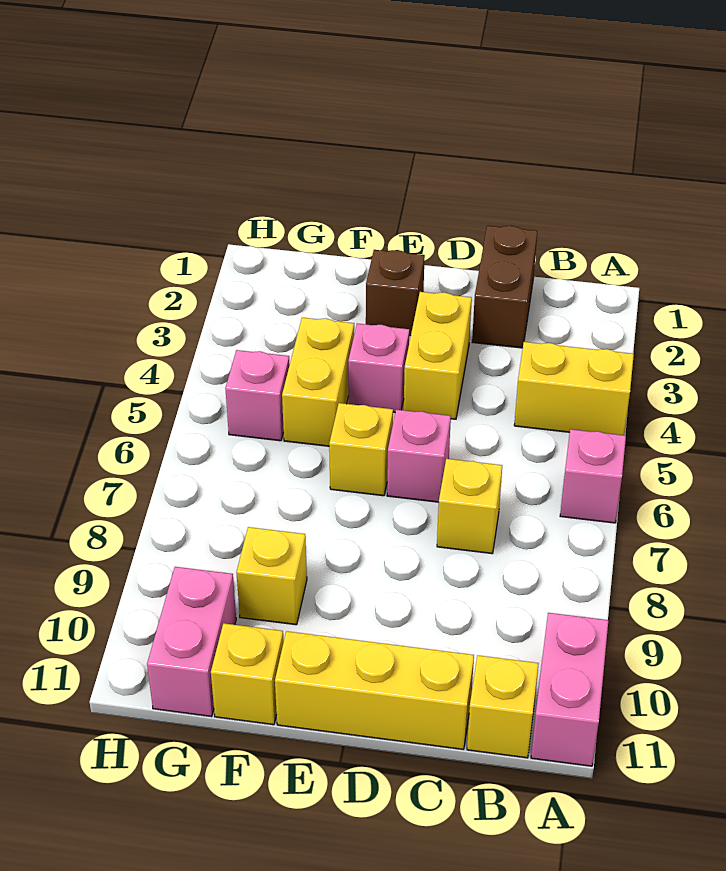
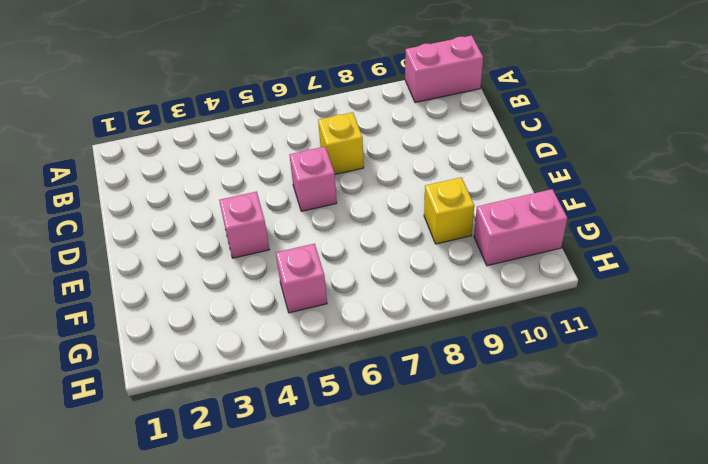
none -> yellow 1x2 brick [514,342,634,435]
none -> pink 1x1 brick [560,429,626,523]
none -> yellow 1x1 brick [467,655,539,758]

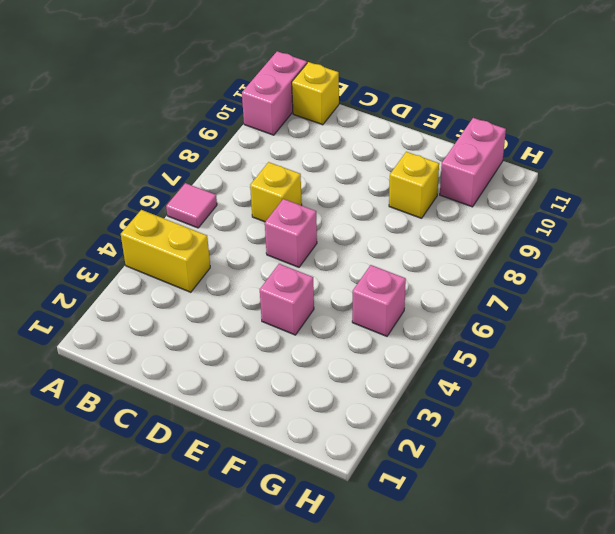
pink 1x1 tile [166,183,217,228] -> pink 1x1 brick [560,429,626,523]
none -> brown 1x2 brick [472,226,537,348]
none -> yellow 1x3 brick [275,631,474,749]
none -> yellow 1x2 brick [404,292,472,419]

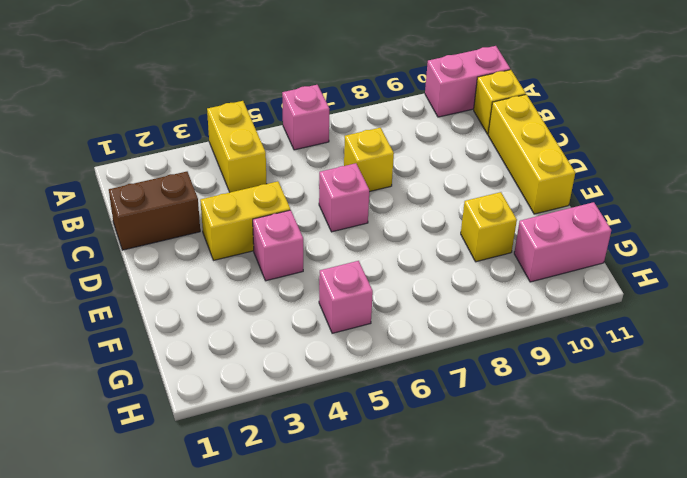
none -> brown 1x1 brick [366,250,425,336]
none -> yellow 1x1 brick [329,403,393,496]
none -> yellow 1x2 brick [282,318,354,446]

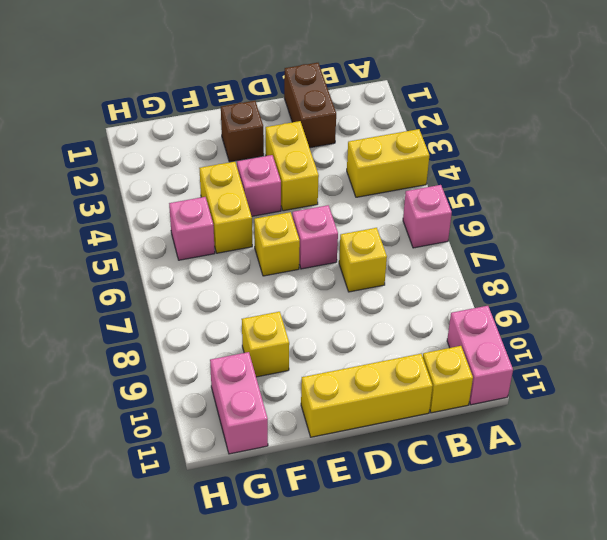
none -> yellow 1x1 brick [211,623,284,725]

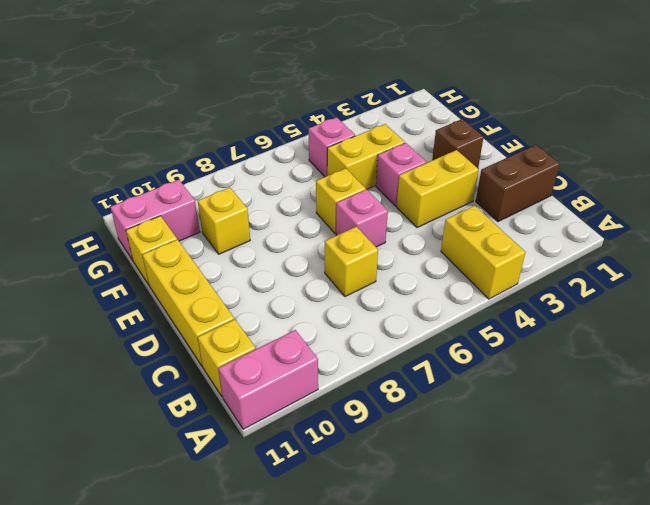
none -> pink 1x1 brick [560,429,626,523]

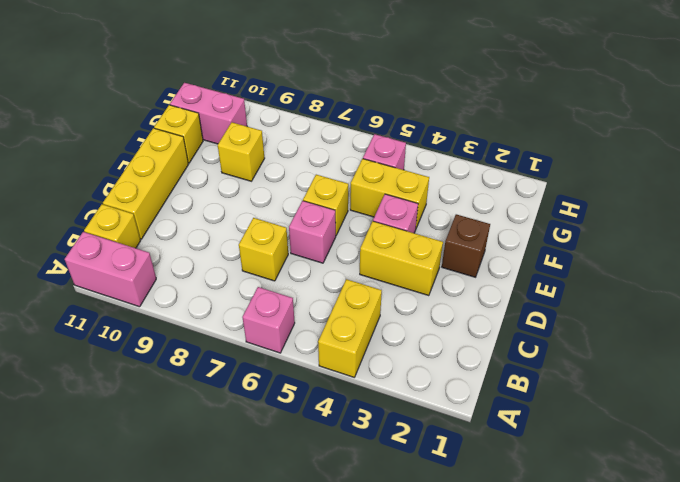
none -> brown 1x2 brick [472,226,537,348]

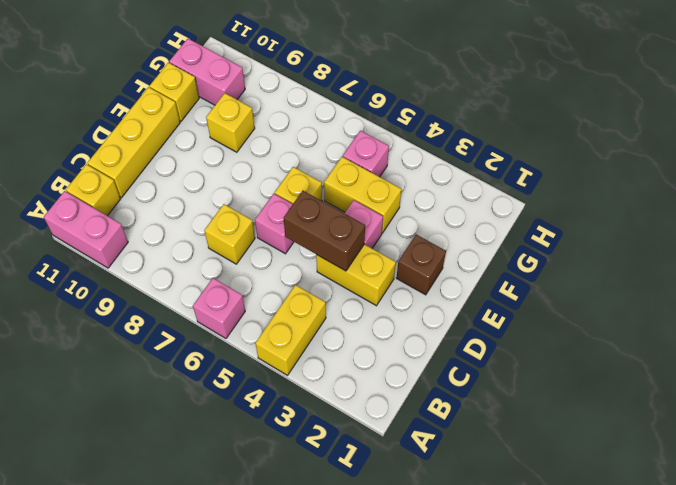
brown 1x2 brick [284,191,365,271] -> brown 1x2 brick moved to [472,226,537,348]

